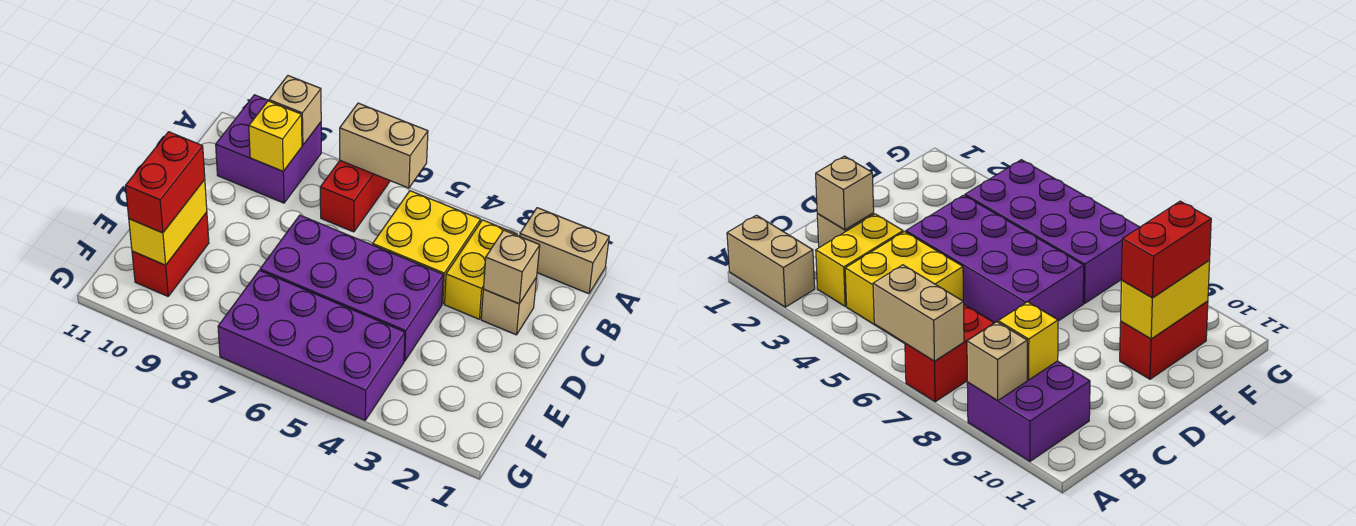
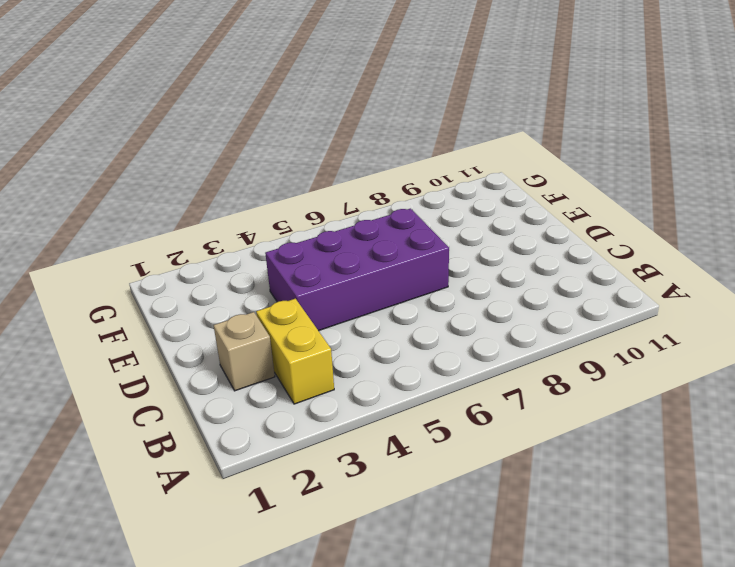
none -> tan 1x2 brick [520,208,609,294]
none -> red 1x2 brick [320,161,390,232]
none -> purple 2x2 brick [216,95,321,203]

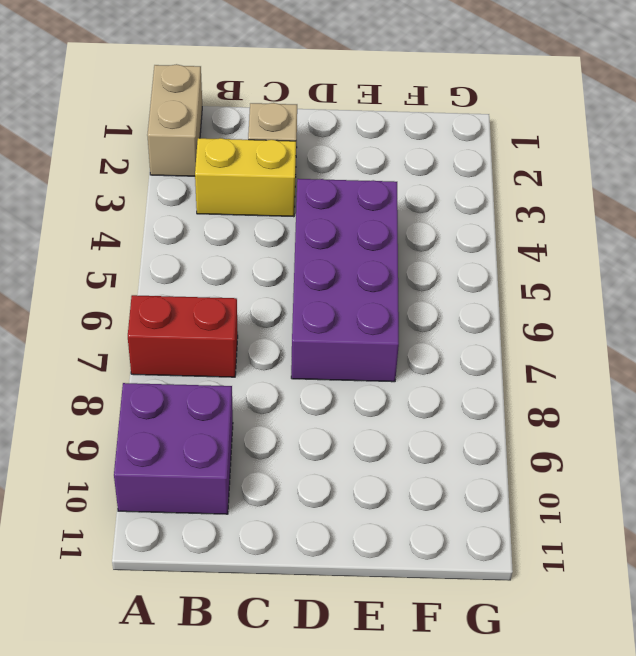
none -> yellow 2x2 brick [373,191,481,304]
none -> red 1x2 brick [132,212,209,296]
none -> purple 2x4 brick [218,270,405,420]

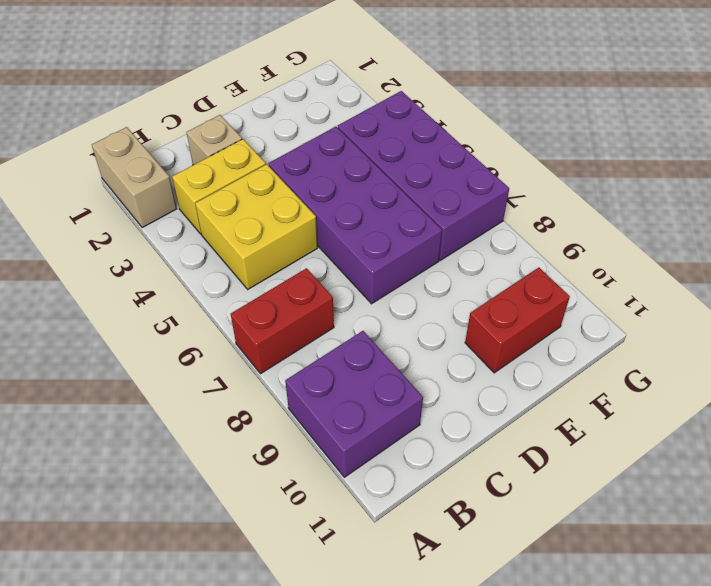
none -> tan 1x2 brick [340,103,428,188]
none -> tan 1x1 brick [269,76,321,145]
none -> yellow 1x1 brick [249,101,302,171]

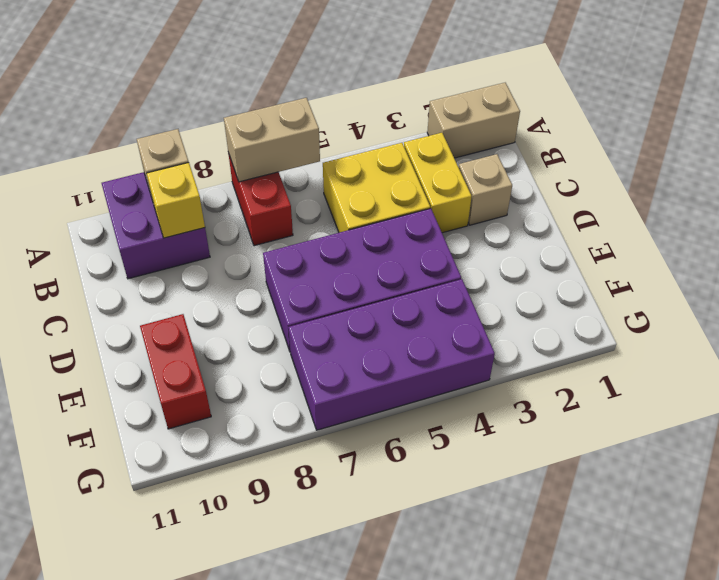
none -> tan 1x1 brick [483,230,540,304]
none -> yellow 1x2 brick [129,180,207,265]
none -> red 1x2 brick [125,132,205,233]

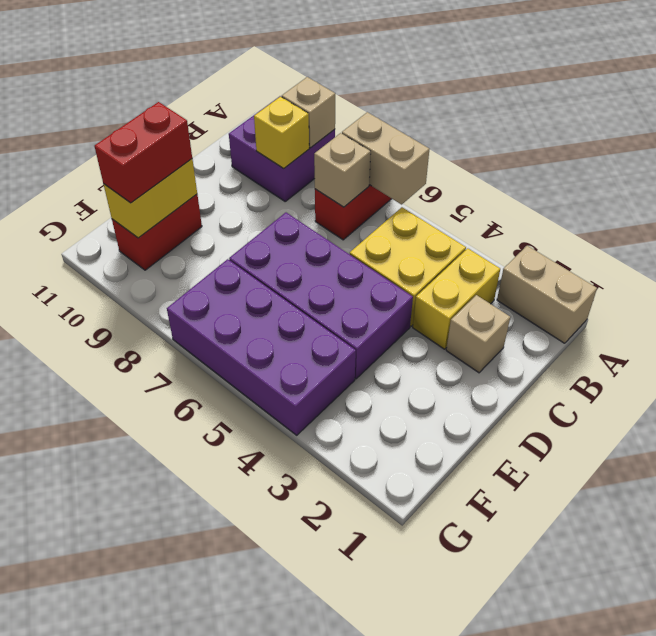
tan 1x1 brick [314,133,371,207] -> tan 1x1 brick moved to [483,230,540,304]

